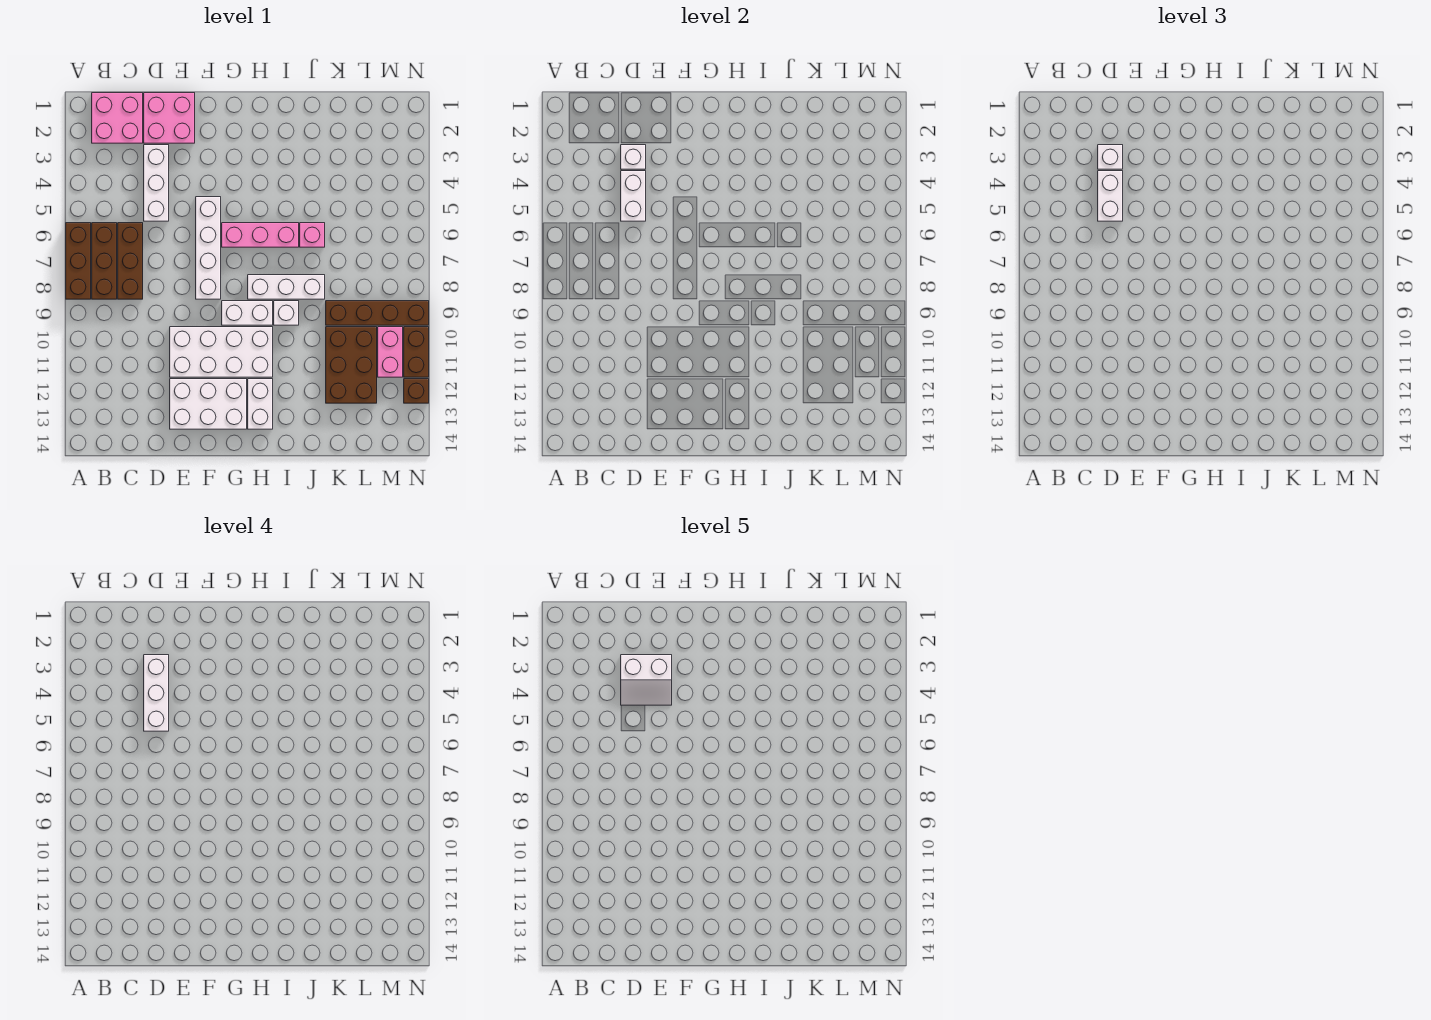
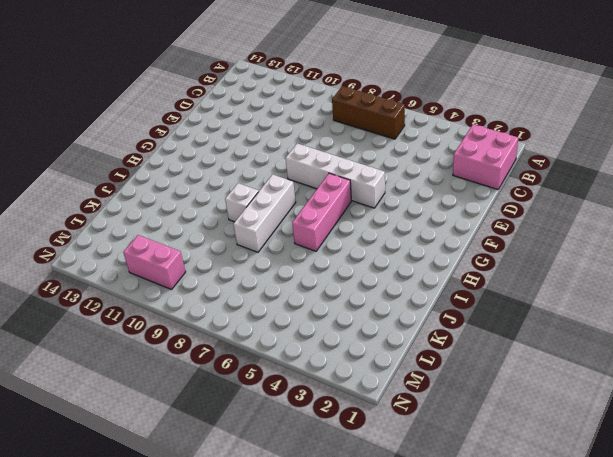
none -> brown 1x3 brick [66,223,91,299]
none -> brown 1x3 brick [118,223,143,299]
none -> pink 2x2 brick [144,93,195,143]

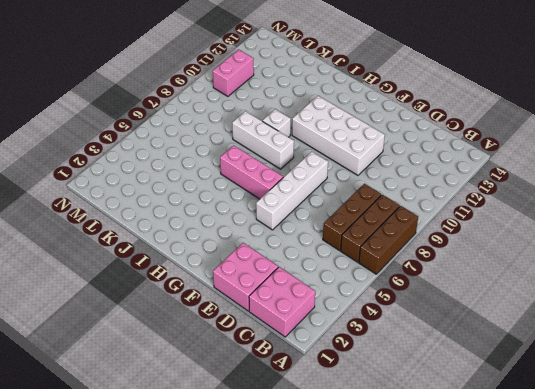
none -> white 1x3 brick [144,145,169,221]
none -> white 2x3 brick [170,379,247,429]
none -> white 1x2 brick [222,301,273,325]

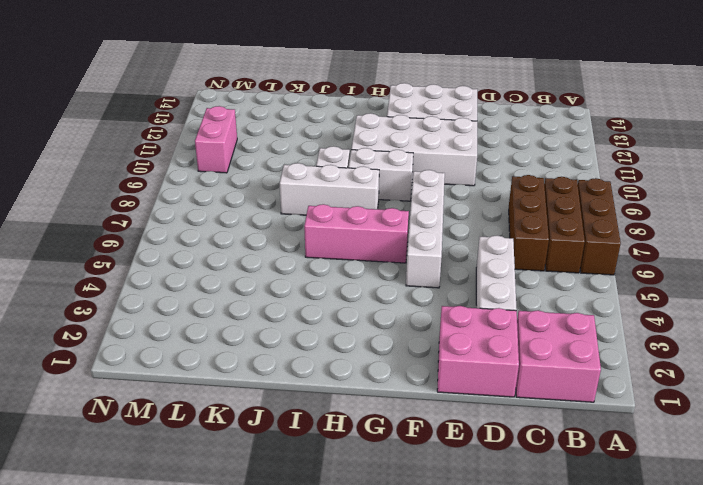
none -> white 1x2 brick [248,379,273,429]
none -> pink 1x1 brick [300,223,325,247]
none -> brown 1x4 brick [326,301,429,325]

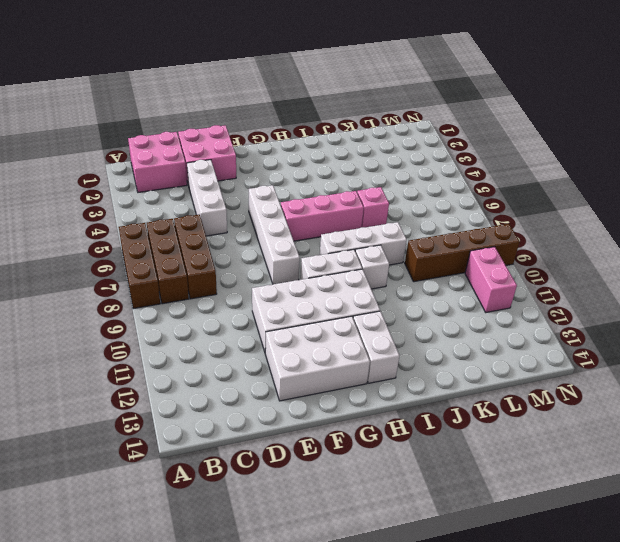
none -> brown 2x3 brick [326,327,377,403]
none -> brown 1x2 brick [404,327,429,377]
none -> brown 1x1 brick [404,379,429,403]

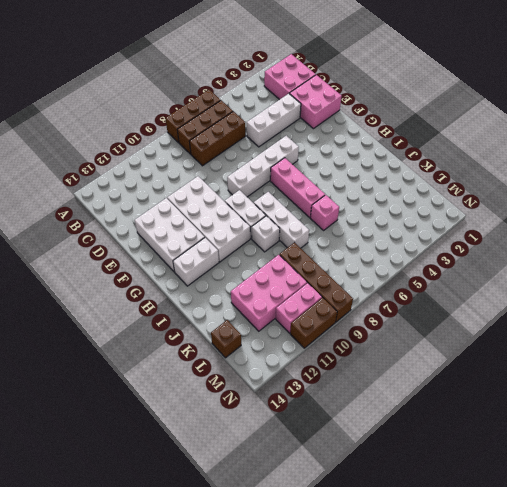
pink 2x3 brick [231,255,307,331] -> brown 2x3 brick [326,327,377,403]
brown 1x1 brick [211,320,241,358] -> brown 1x1 brick moved to [404,379,429,403]
none -> white 1x1 brick [621,145,646,169]
none -> white 1x2 brick [621,171,646,221]
none -> white 1x1 brick [1098,145,1123,169]

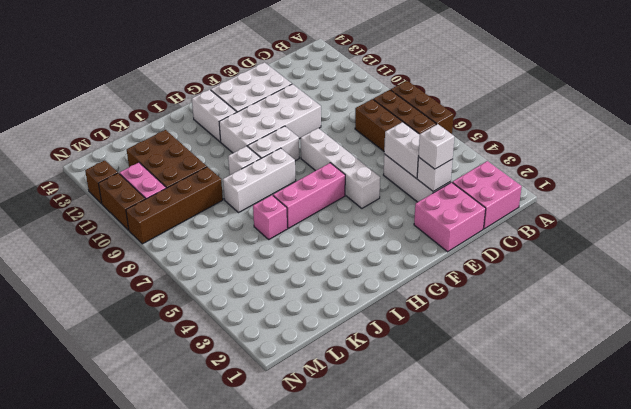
none -> white 1x2 brick [1098,171,1123,221]
none -> white 1x3 brick [144,655,169,731]
none -> white 2x2 slope [621,655,672,705]

